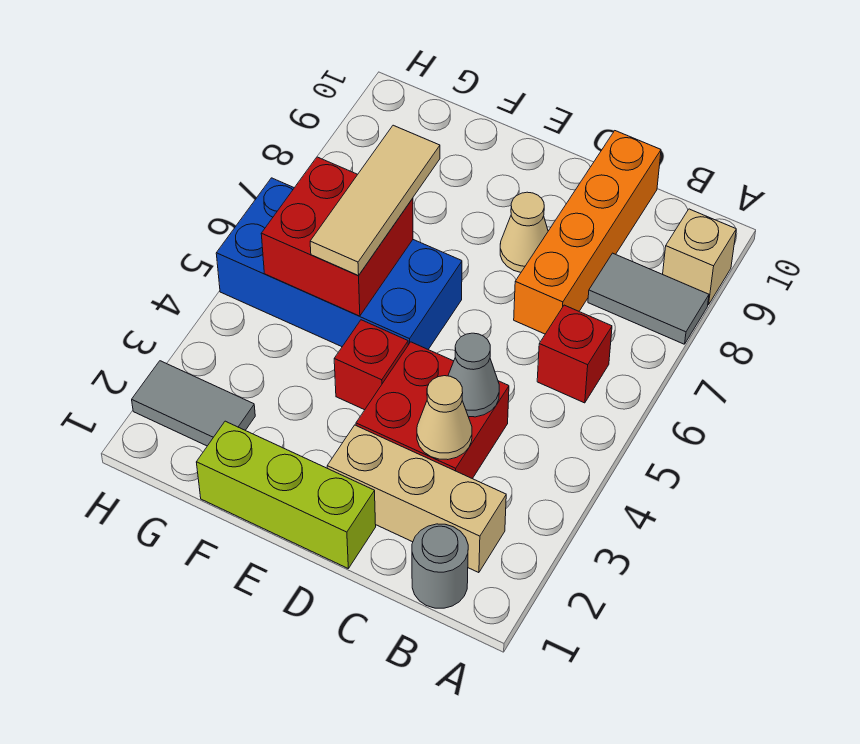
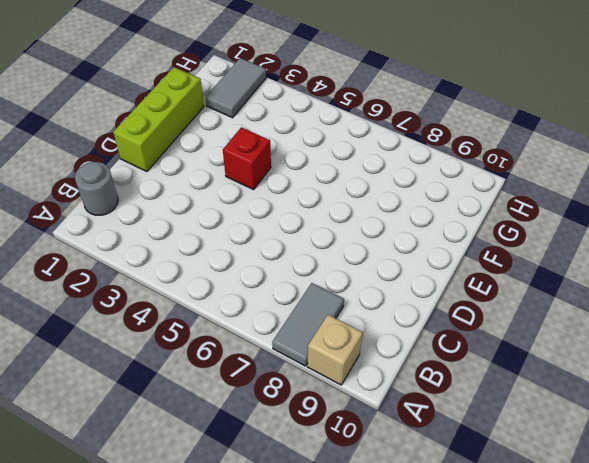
none -> tan 1x3 brick [327,425,506,573]
none -> red 1x1 brick [537,305,612,403]
none -> red 2x2 brick [356,342,509,479]

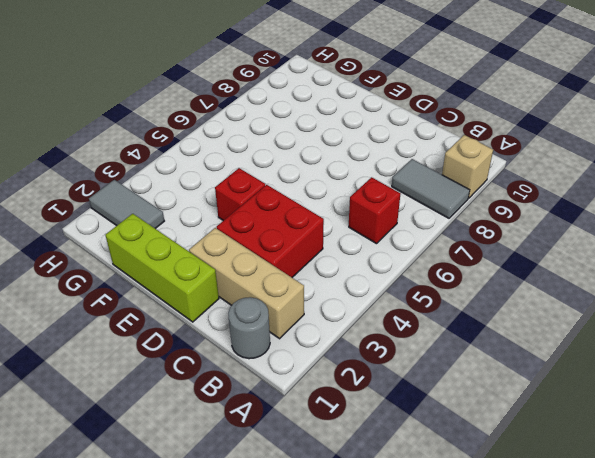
none -> orange 1x4 brick [514,131,661,334]
none -> tan 1x1 cone [500,192,548,272]
none -> blue 2x4 brick [216,178,462,349]

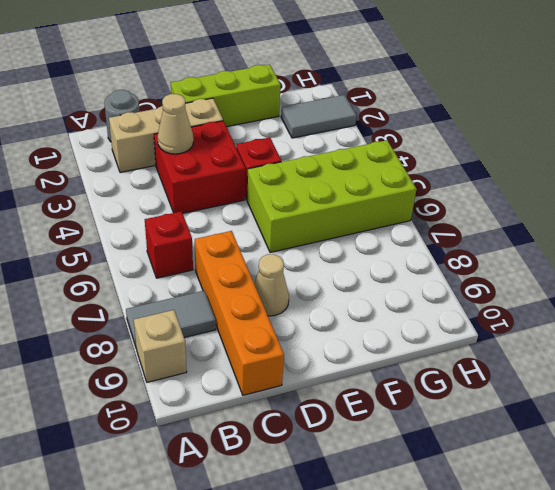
lime 2x4 brick [247,140,416,252] -> blue 2x4 brick [216,178,462,349]
none -> grey 1x1 cone [448,333,499,417]
none -> red 2x2 brick [261,157,413,316]
none -> tan 1x3 tile [310,125,440,275]

